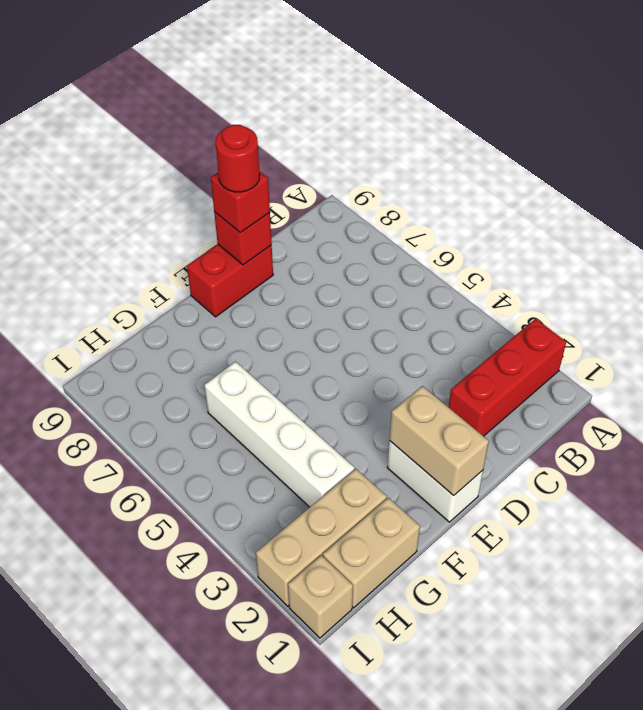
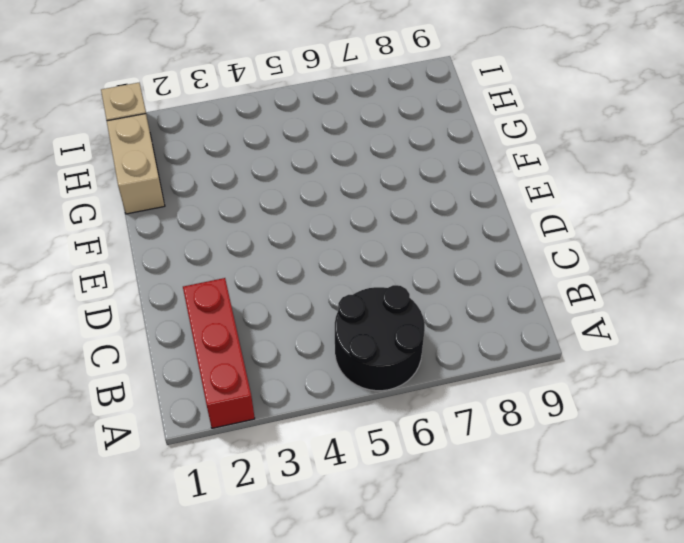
black 2x2 round brick [335,285,425,391] -> none
none -> red 1x2 brick [187,244,273,317]
none -> white 1x2 brick [387,441,483,522]

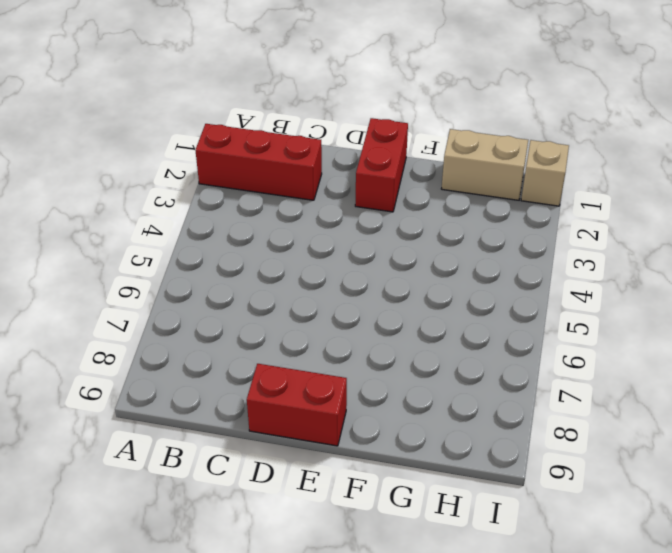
red 1x2 brick [355,118,408,212] -> white 1x2 brick [387,441,483,522]
none -> tan 1x3 brick [256,469,387,606]
none -> white 1x4 brick [204,362,354,507]

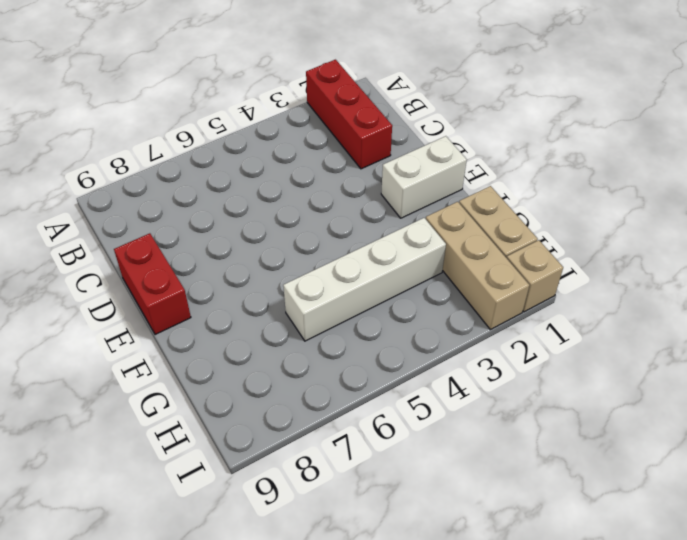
none -> red 1x1 brick [214,212,272,265]
none -> tan 1x2 brick [390,386,489,496]

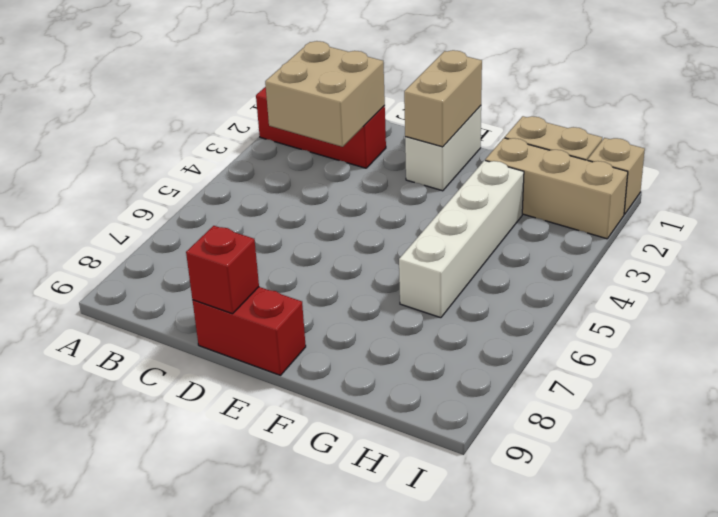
tan 2x2 brick [265,41,385,147] -> none
none -> red 1x1 brick [211,171,270,233]
none -> red 1x1 round brick [215,125,260,192]

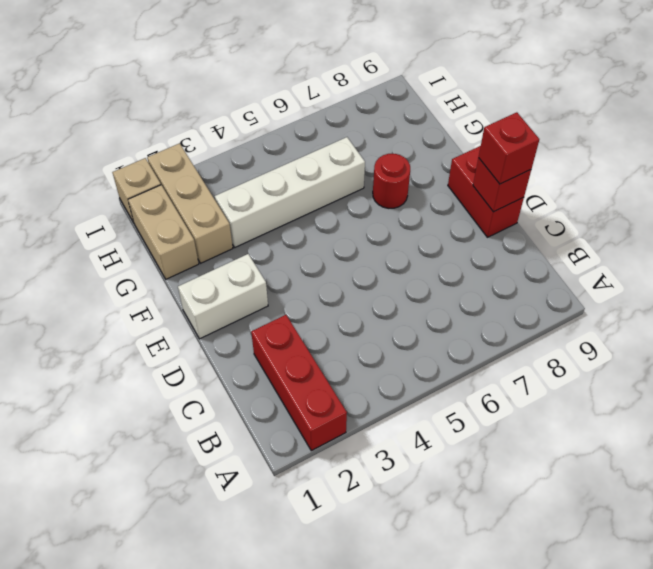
red 1x1 round brick [373,154,410,208] -> red 1x1 round brick moved to [215,125,260,192]
none -> tan 1x2 brick [390,386,489,496]

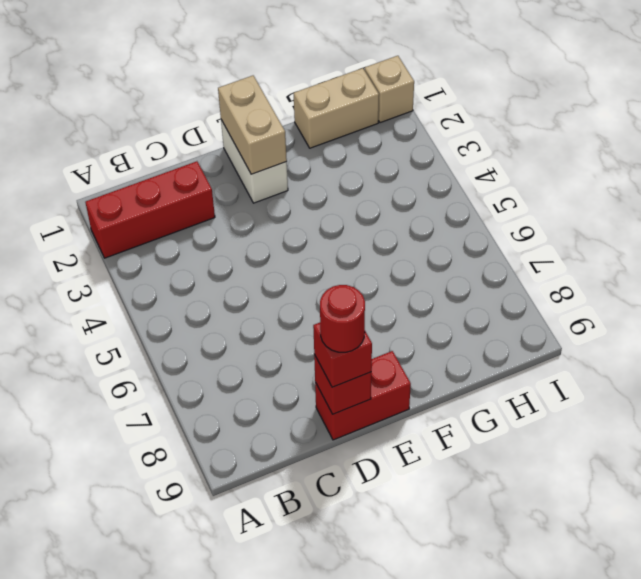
none -> tan 1x3 brick [256,469,387,606]
none -> white 1x4 brick [204,362,354,507]

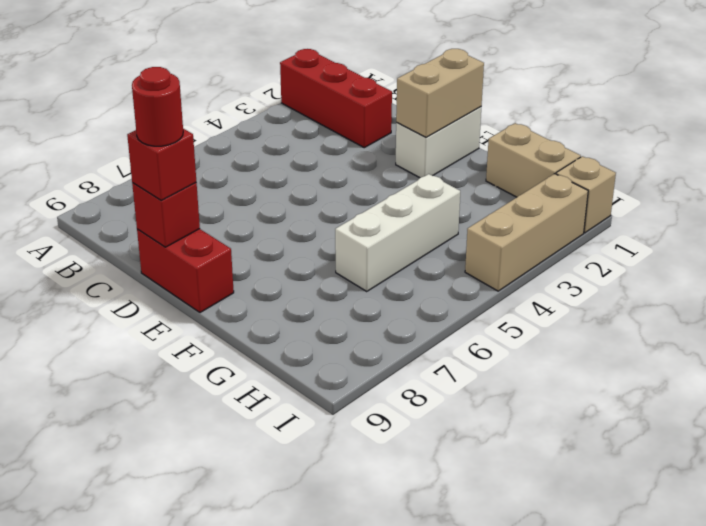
white 1x3 brick [335,174,460,291] -> white 1x4 brick [204,362,354,507]
tan 1x3 brick [465,174,588,291] -> tan 1x3 brick turned to [256,469,387,606]

